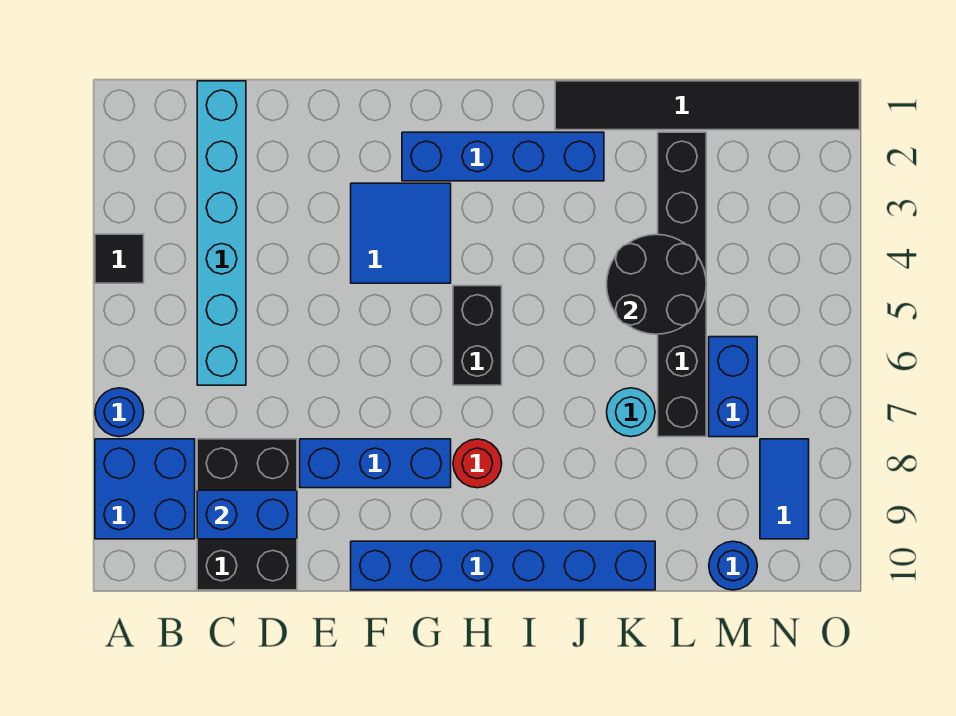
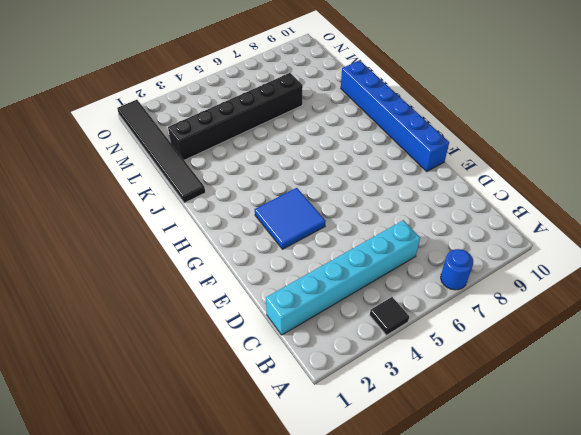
none -> blue 2x2 brick [95,439,195,539]
none -> black 2x3 brick [197,439,297,590]
none -> blue 1x3 brick [300,439,451,488]

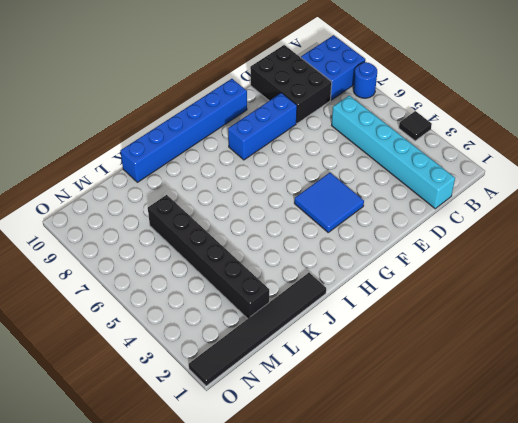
none -> blue 1x4 brick [402,132,604,181]
none -> black 1x2 brick [453,286,502,385]
none -> red 1x1 round brick [453,439,502,488]

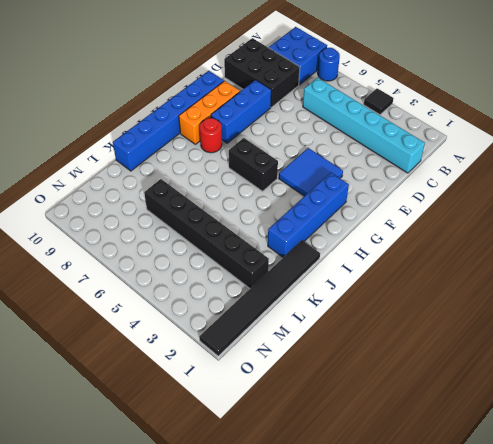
orange 1x3 brick [179,81,240,144] -> none
none -> cyan 1x1 round brick [607,388,655,437]
none -> blue 1x2 brick [709,337,757,437]
none -> blue 1x1 round brick [709,541,757,590]

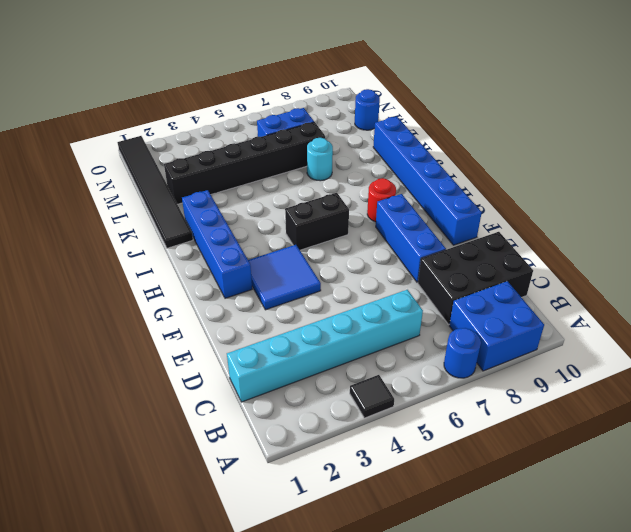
none -> blue 1x2 tile [760,439,809,539]
none -> blue 1x2 brick [197,490,297,539]
none -> black 2x2 round brick [607,234,706,334]

